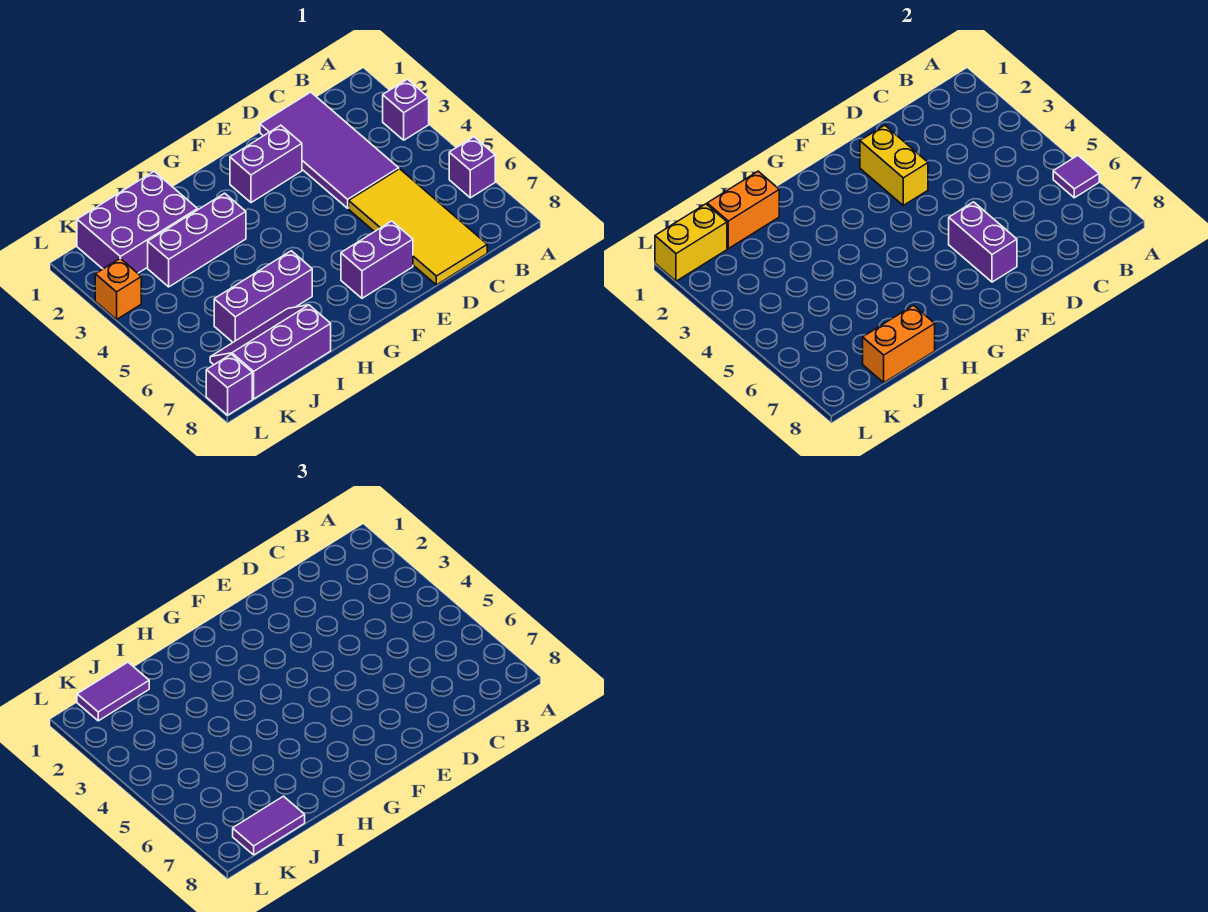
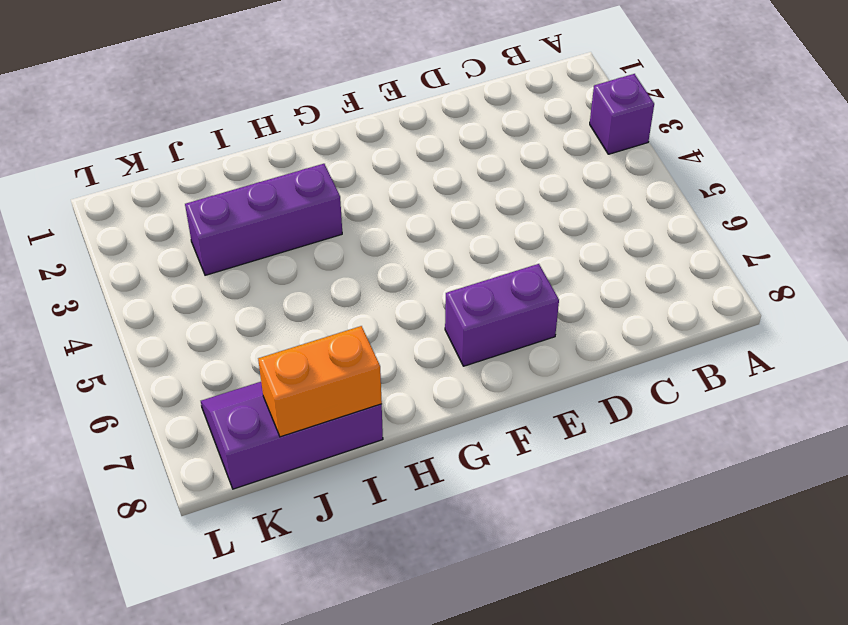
none -> purple 1x1 brick [449,137,495,198]
none -> purple 2x4 tile [260,92,399,208]
none -> yellow 2x4 tile [349,169,487,285]

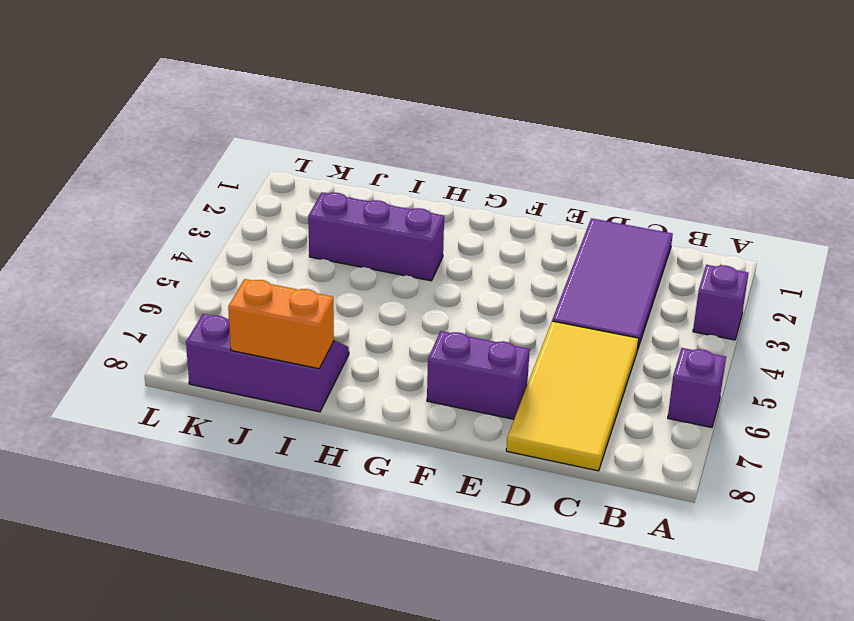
none -> purple 1x2 brick [230,125,302,203]
none -> purple 1x3 brick [214,251,312,342]
none -> purple 2x3 brick [77,171,198,273]

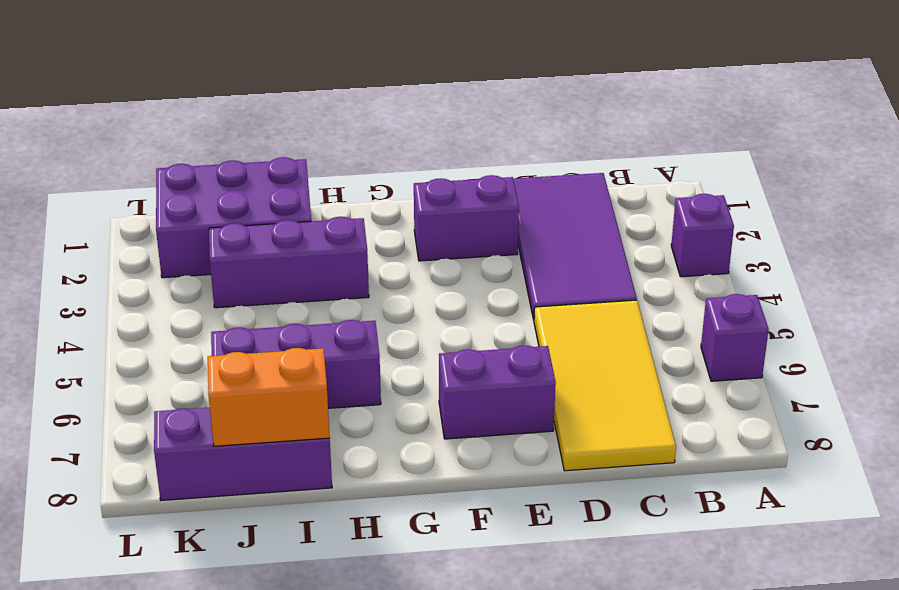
none -> orange 1x1 brick [95,259,141,319]
none -> purple 1x1 brick [206,354,252,415]
none -> purple 1x1 tile [1053,156,1099,198]

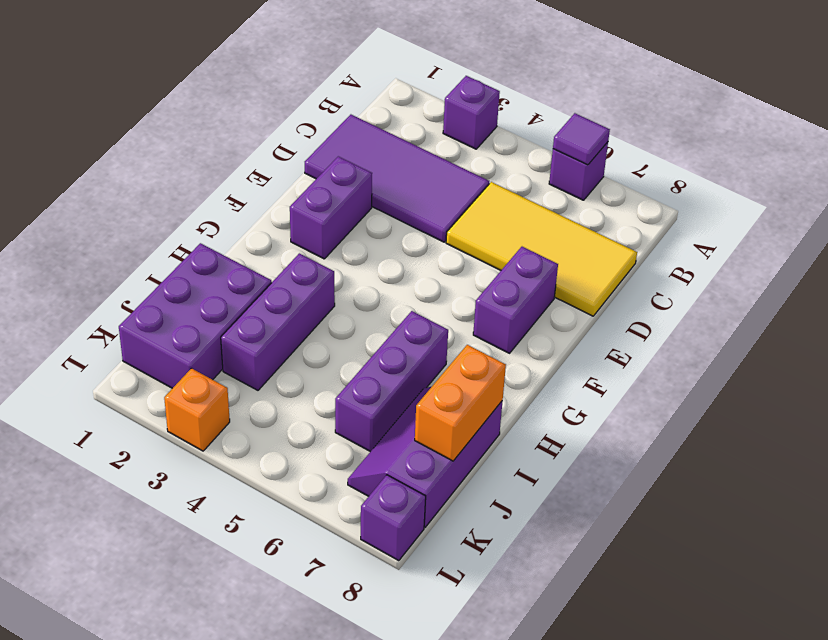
none -> yellow 1x2 brick [860,125,928,205]
none -> purple 1x2 brick [949,202,1017,282]
none -> orange 1x2 brick [707,171,779,249]

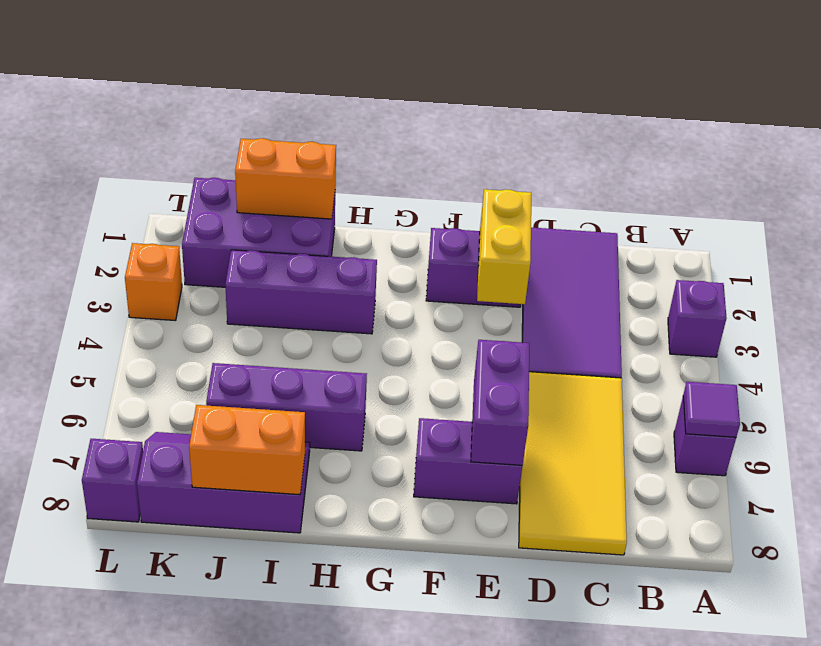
none -> yellow 1x2 brick [655,204,727,281]
none -> purple 1x2 tile [77,662,149,721]
none -> purple 1x2 tile [233,796,305,855]

